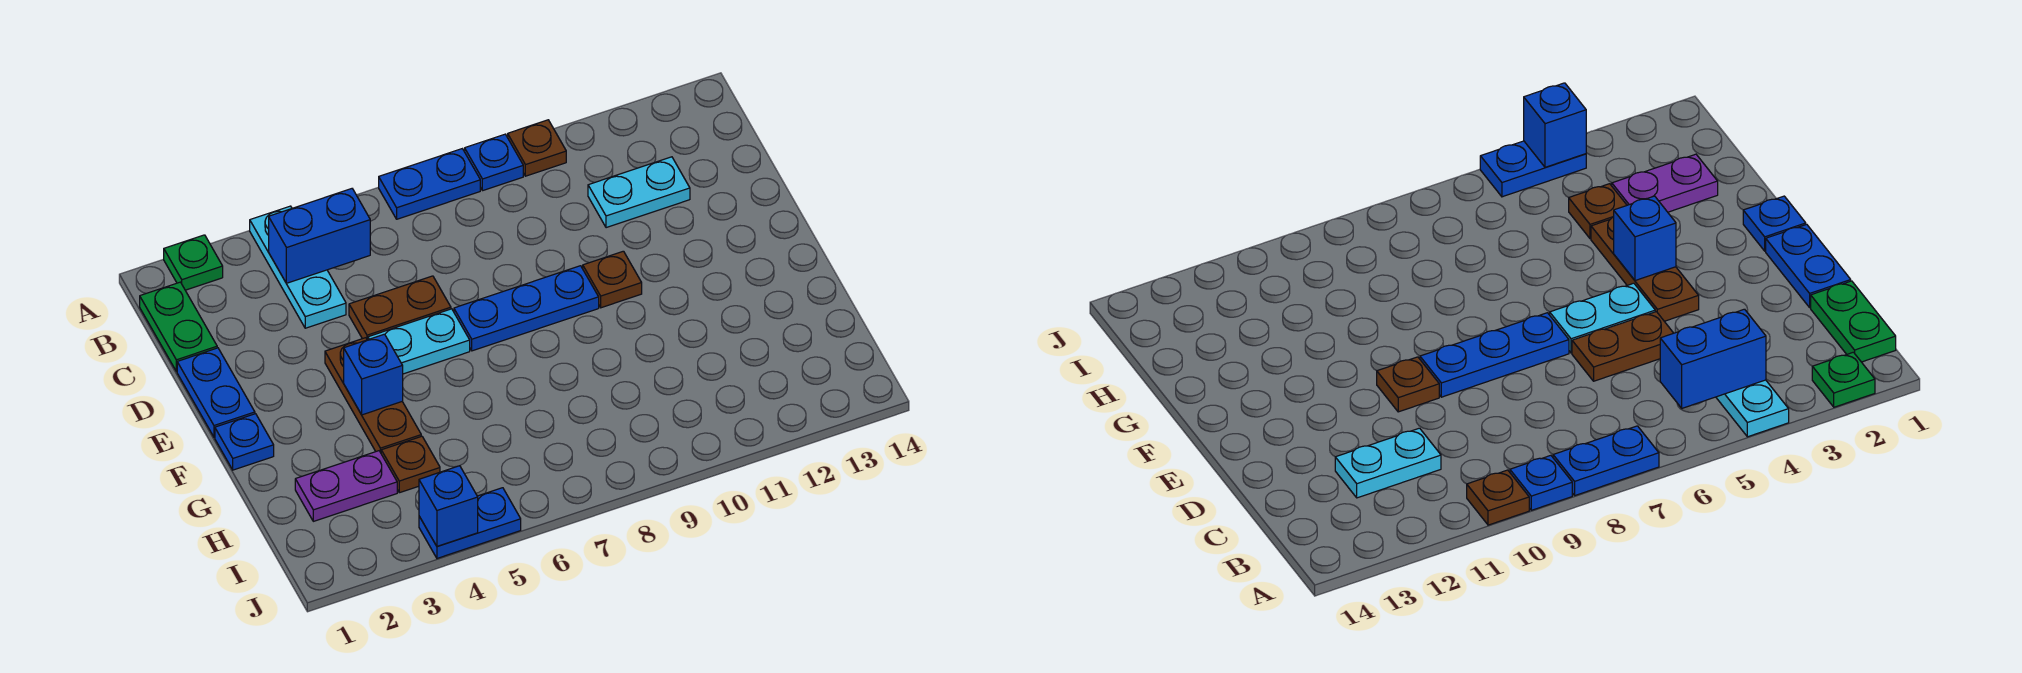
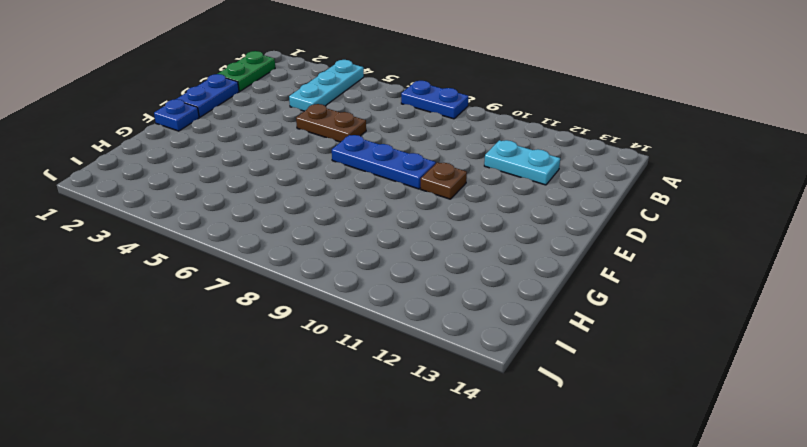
none -> green 1x1 plate [164,235,223,290]
none -> blue 1x1 plate [465,134,523,191]
none -> brown 1x1 plate [508,120,566,176]

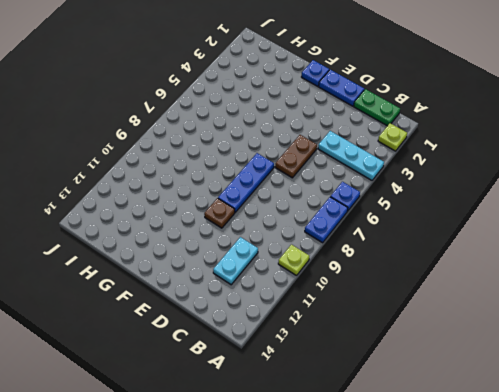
lime 1x1 plate [378,123,407,151] -> green 1x1 plate [164,235,223,290]
blue 1x1 plate [331,182,360,211] -> blue 1x1 plate moved to [465,134,523,191]
lime 1x1 plate [278,245,309,276] -> brown 1x1 plate [508,120,566,176]
none -> brown 1x3 plate [325,338,421,453]
none -> cyan 1x2 plate [368,309,470,374]
none -> purple 1x2 plate [295,451,397,521]

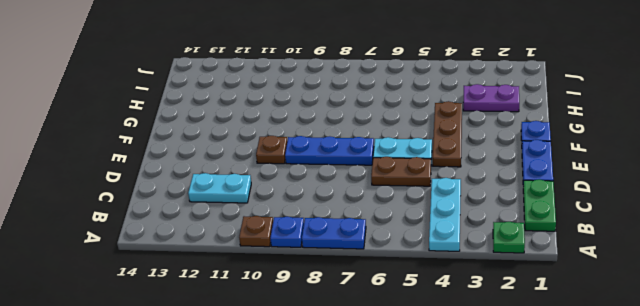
none -> brown 1x1 plate [381,436,440,493]
none -> blue 1x2 plate [419,488,521,558]
none -> blue 1x2 brick [269,189,370,283]

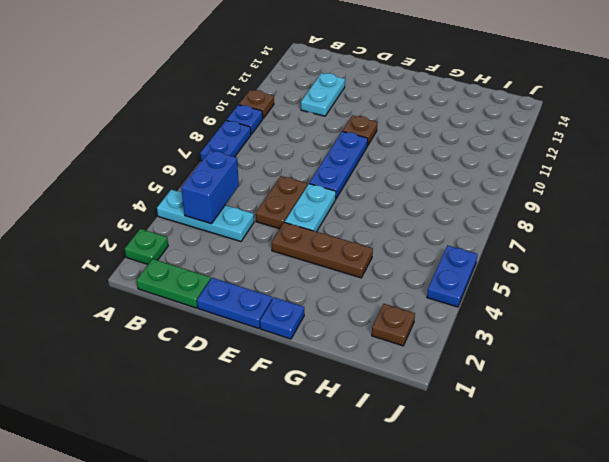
brown 1x1 plate [372,304,415,346] -> brown 1x1 plate moved to [381,436,440,493]
none -> purple 1x2 plate [295,451,397,521]
none -> blue 1x1 brick [344,334,403,415]
none -> blue 1x1 brick [419,466,478,546]

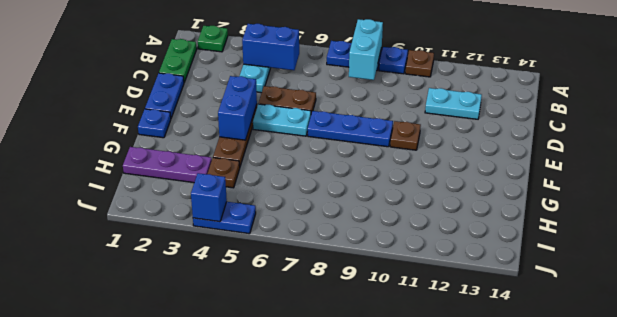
cyan 1x2 brick [349,19,383,80] -> none
blue 1x2 brick [218,76,257,140] -> blue 1x1 brick [344,334,403,415]
purple 1x3 plate [123,147,212,183] -> purple 1x2 plate [295,451,397,521]

